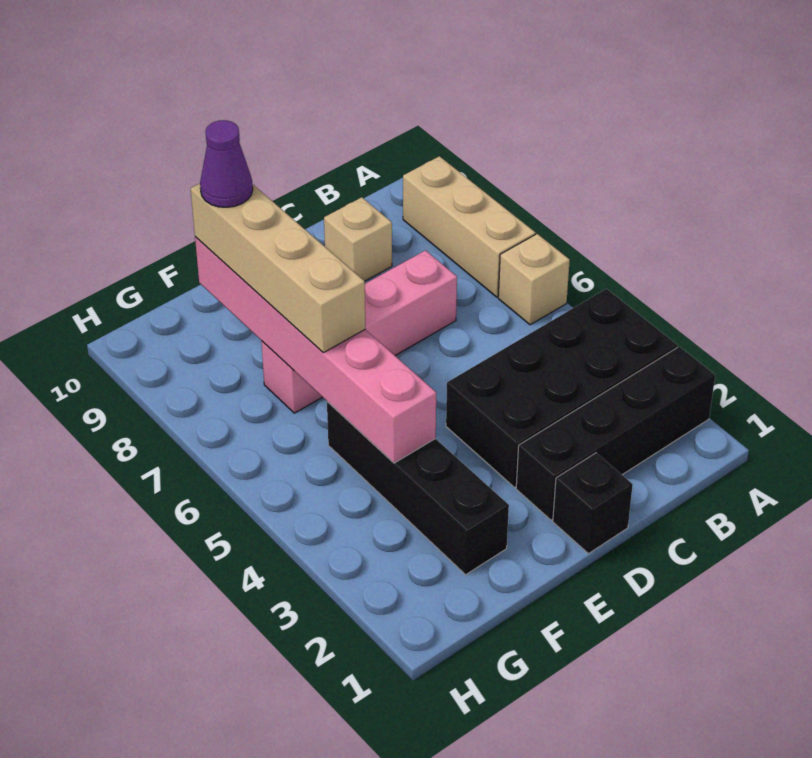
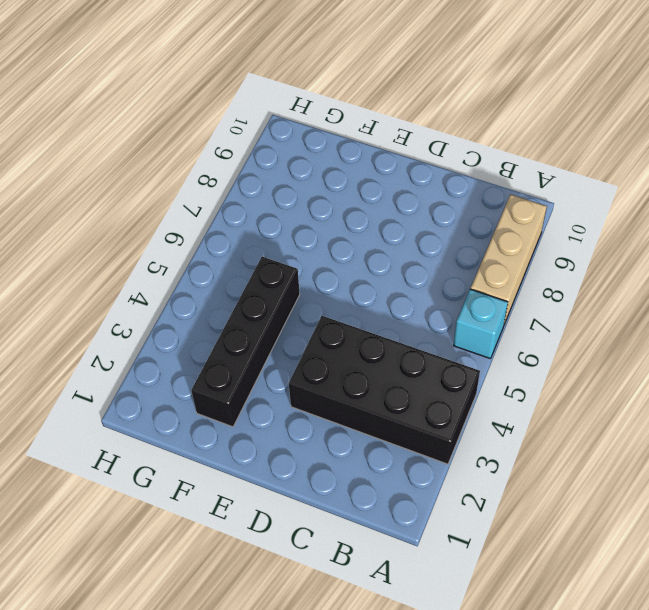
cyan 1x1 brick [454,289,508,359] -> tan 1x1 brick [498,234,570,325]
none -> black 1x4 brick [516,347,715,520]
none -> pink 1x4 brick [261,250,457,413]

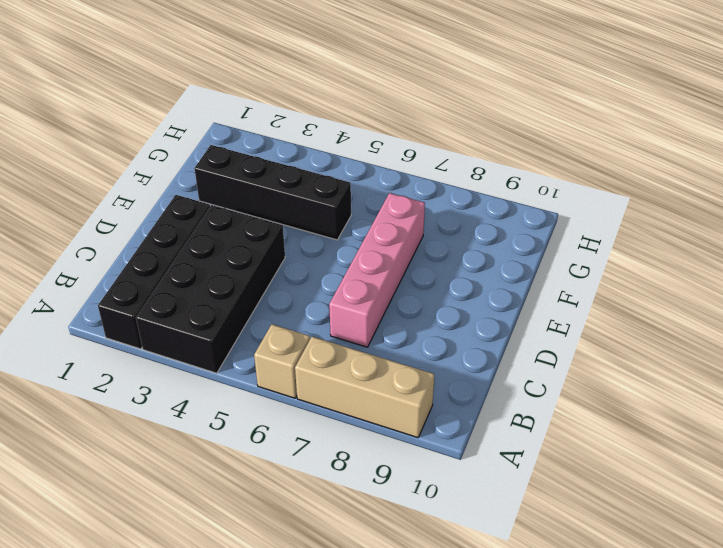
none -> tan 1x1 brick [324,197,392,281]
none -> black 1x1 brick [553,453,633,554]

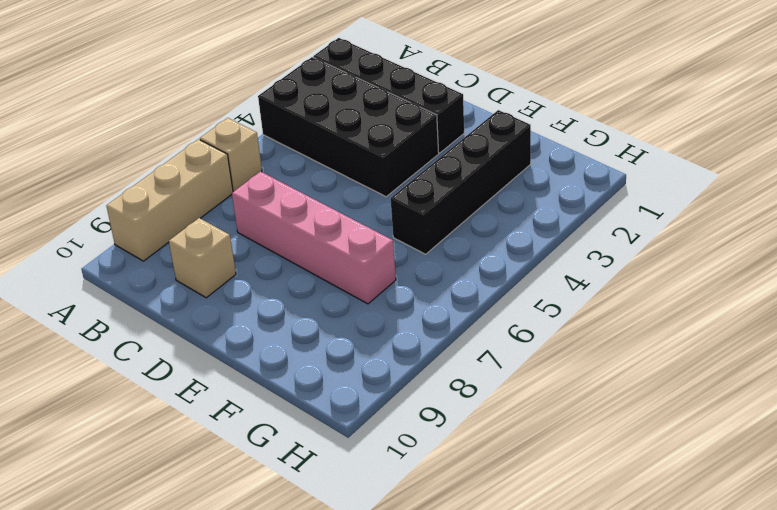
none -> black 1x1 brick [553,453,633,554]
none -> pink 1x6 brick [195,237,436,463]

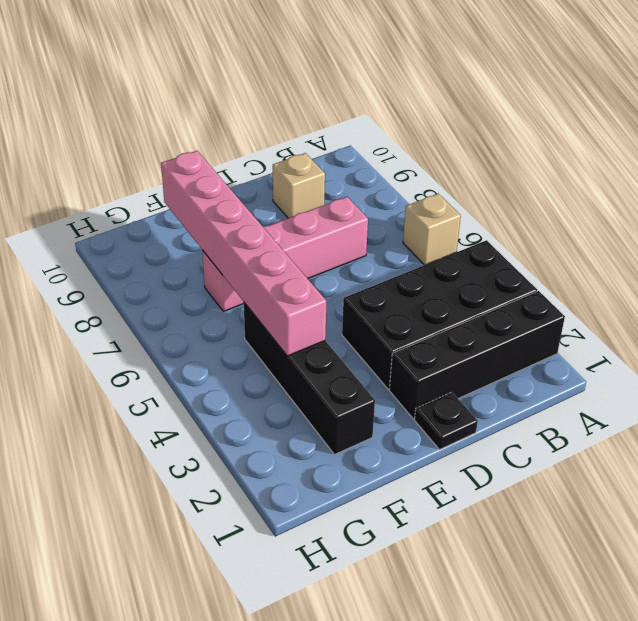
black 1x1 plate [415,392,478,449] -> black 1x1 brick [553,453,633,554]
none -> tan 1x3 brick [403,156,535,297]
none -> tan 1x4 brick [191,184,365,353]

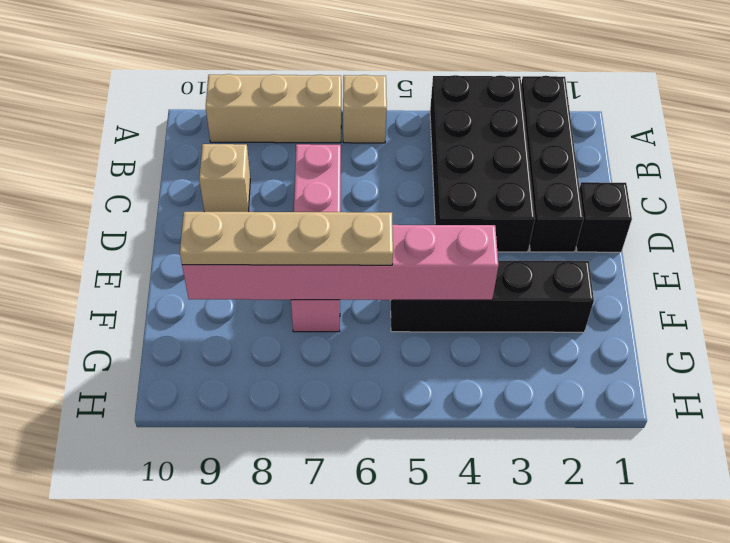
tan 1x4 plate [180,211,393,265] -> tan 1x4 brick [191,184,365,353]
none -> purple 1x1 cone [200,120,253,207]

